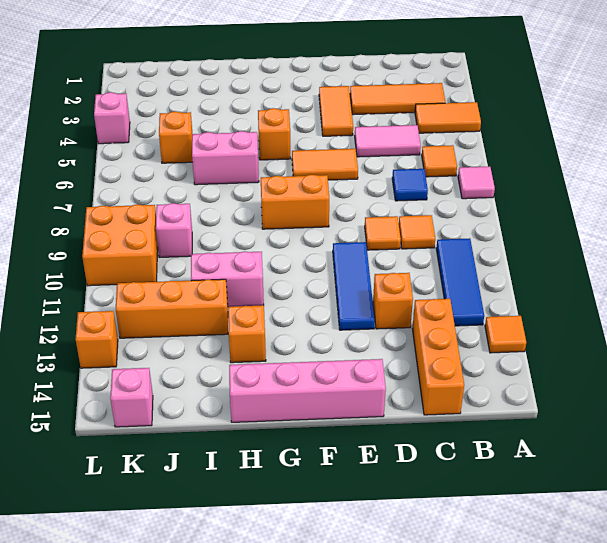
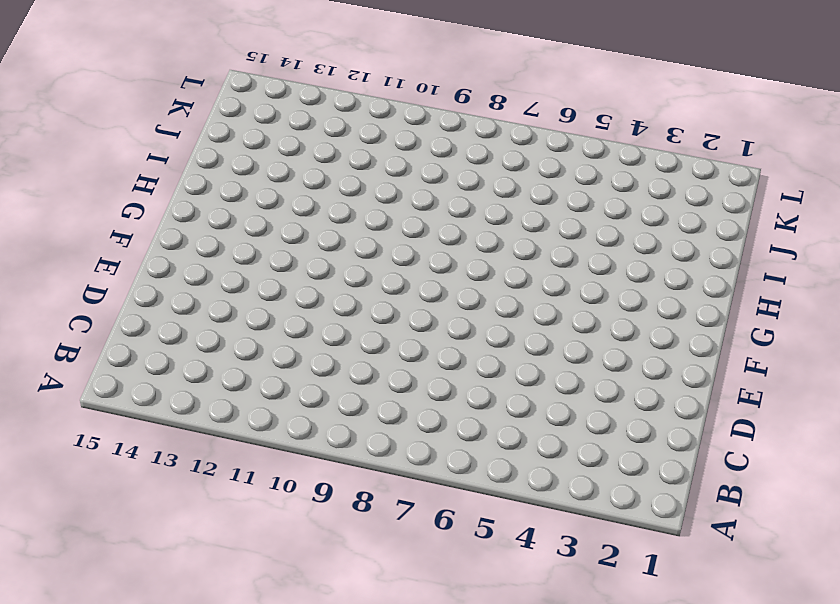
none -> orange 1x2 tile [415,102,481,133]
none -> pink 1x1 tile [458,167,495,199]
none -> orange 1x1 tile [485,316,526,353]

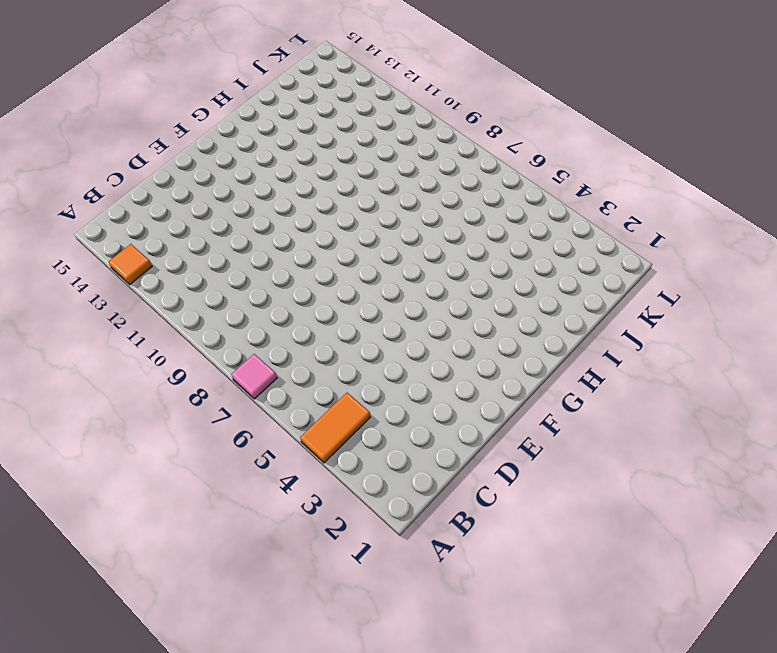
none -> orange 1x3 tile [350,83,445,115]
none -> orange 1x1 tile [422,145,457,177]
none -> blue 1x3 tile [436,238,484,326]

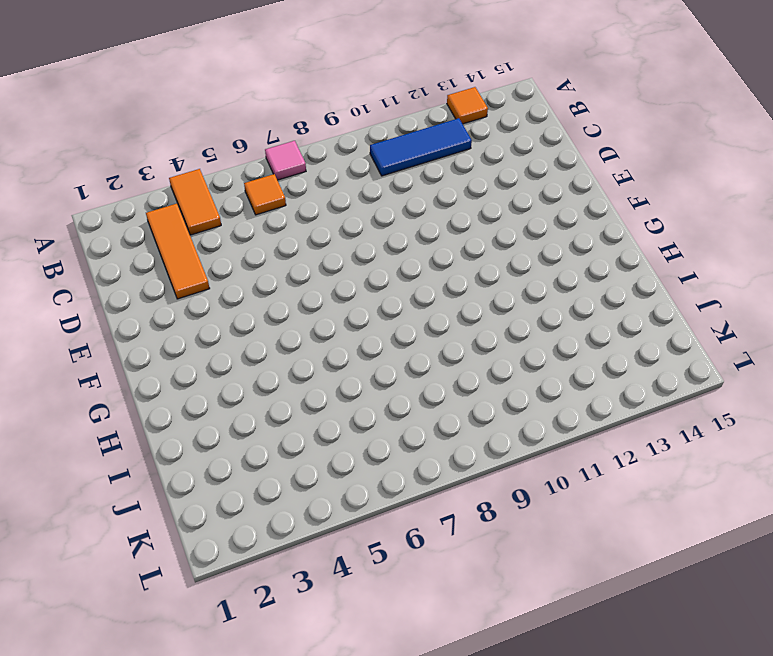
none -> pink 1x2 tile [355,125,421,157]
none -> blue 1x1 tile [392,169,428,201]
none -> orange 1x1 tile [399,215,435,249]

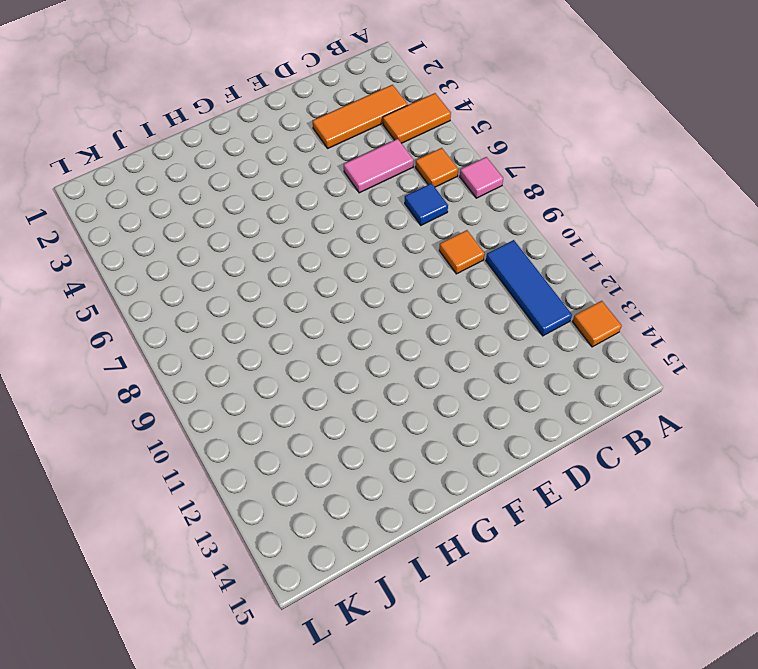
none -> orange 1x3 brick [412,299,464,415]
none -> orange 1x1 tile [365,216,401,250]
none -> orange 1x1 brick [373,273,413,329]

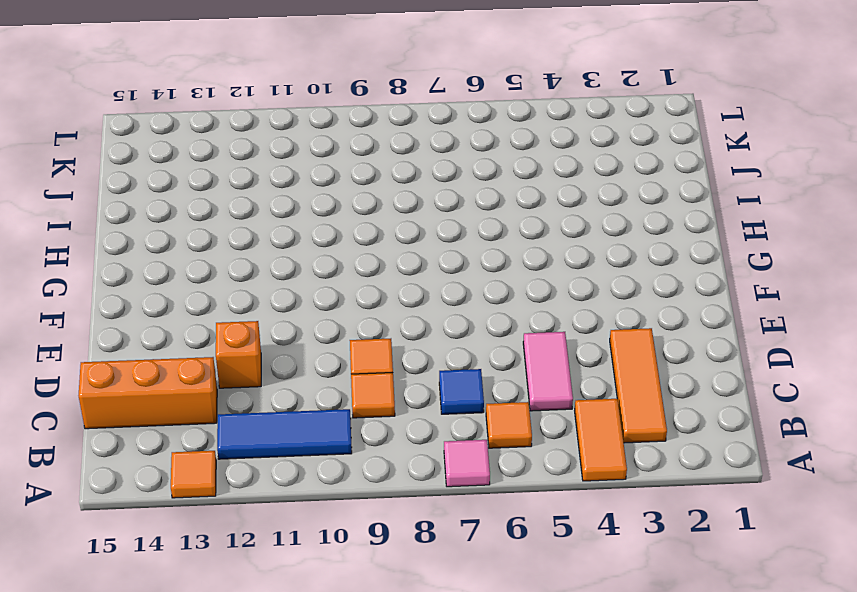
none -> orange 1x2 tile [319,86,353,136]
none -> orange 1x2 tile [292,149,358,180]
none -> blue 1x3 tile [333,242,375,330]

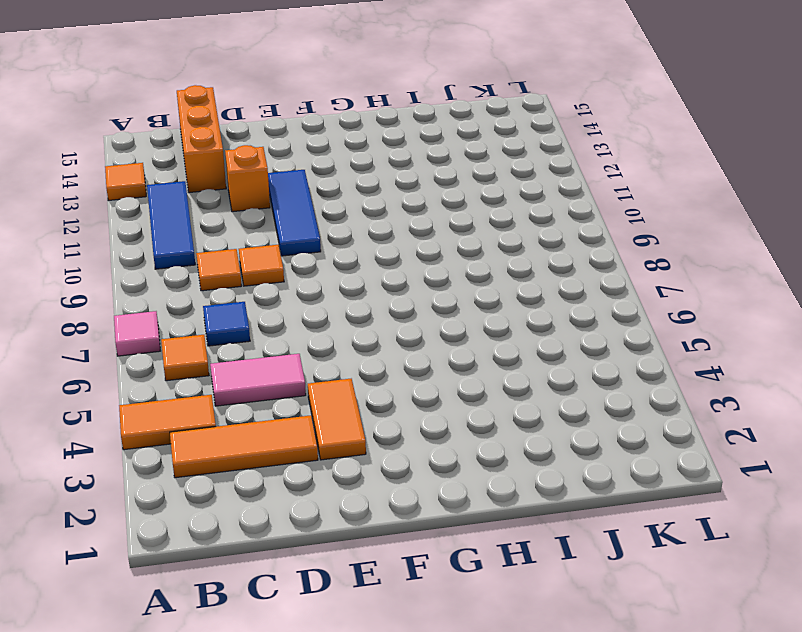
none -> orange 1x2 tile [292,149,358,180]
none -> pink 1x4 brick [229,359,386,422]
none -> orange 1x2 brick [261,175,329,229]

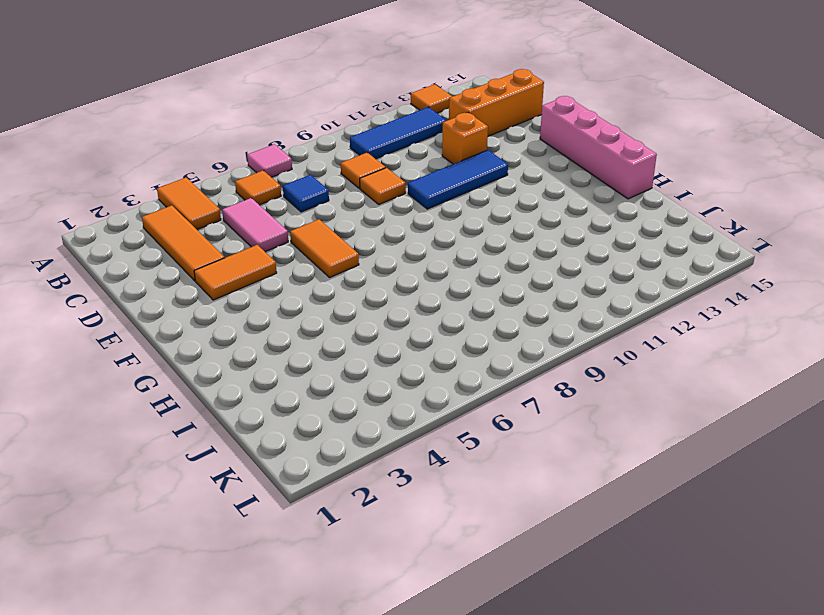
none -> orange 1x2 brick [261,175,329,229]
none -> orange 1x1 brick [258,108,291,160]
none -> pink 1x2 brick [192,131,259,185]

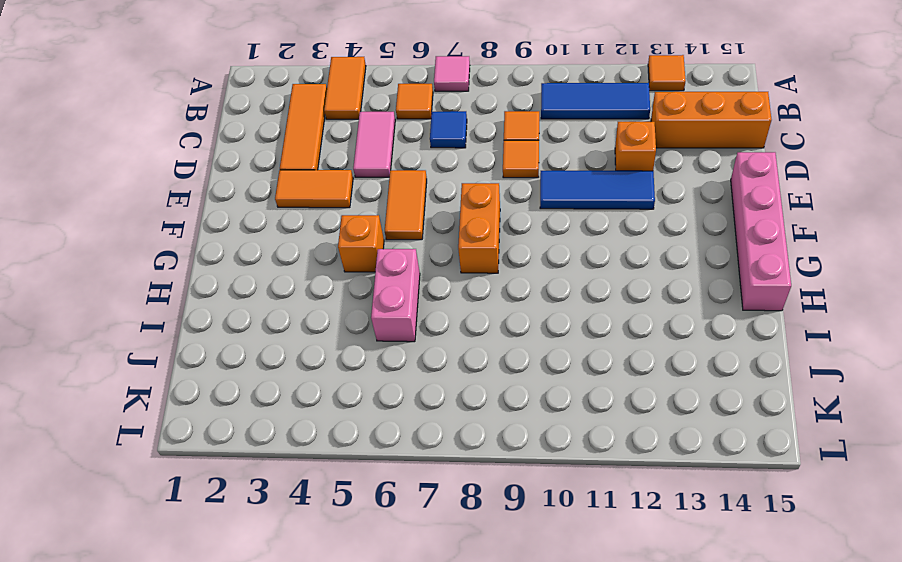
none -> pink 1x2 brick [191,251,264,307]
none -> orange 1x1 brick [228,305,266,363]
none -> orange 1x3 brick [116,279,228,338]

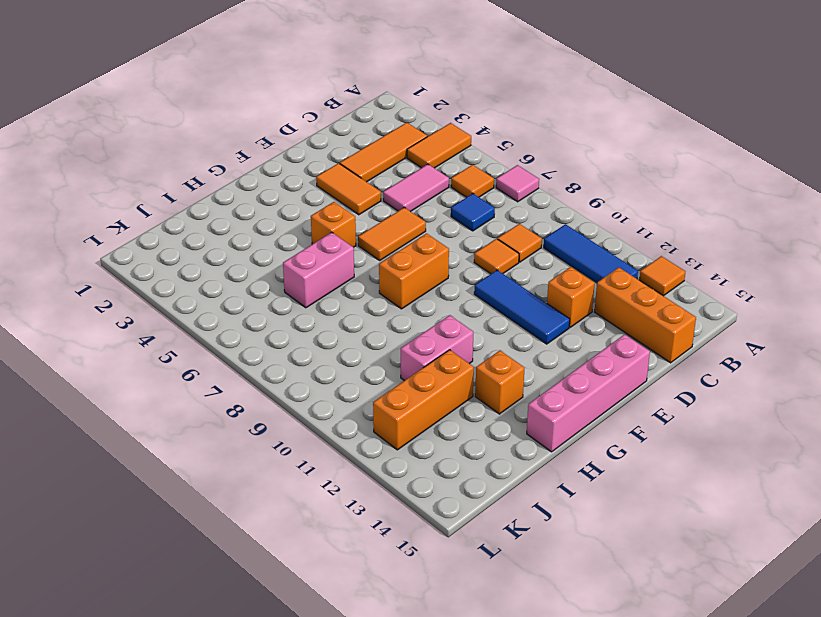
none -> orange 1x1 brick [159,111,193,163]
none -> pink 1x1 brick [156,203,192,258]
none -> orange 2x2 brick [82,204,158,286]

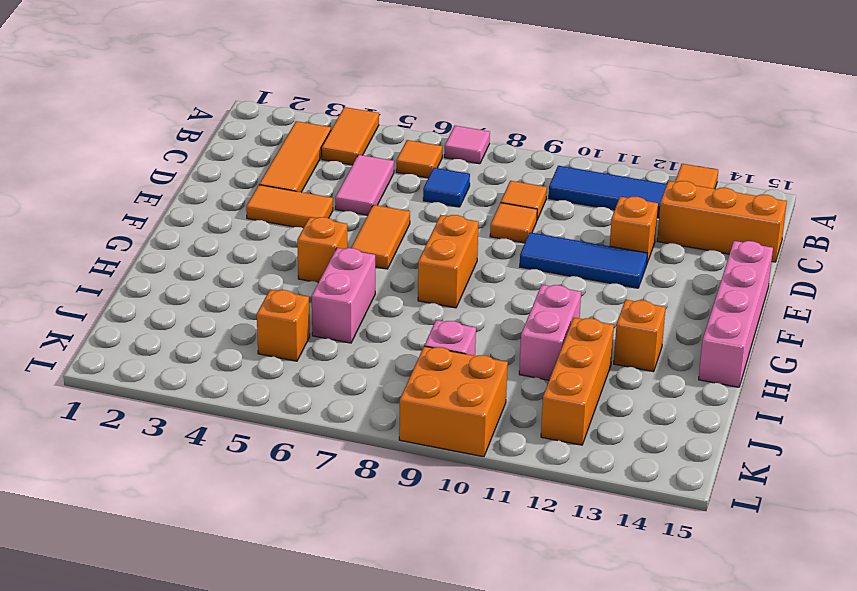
none -> pink 1x1 brick [110,368,153,427]
none -> pink 1x1 brick [94,92,130,144]
none -> orange 1x1 brick [76,311,118,368]

